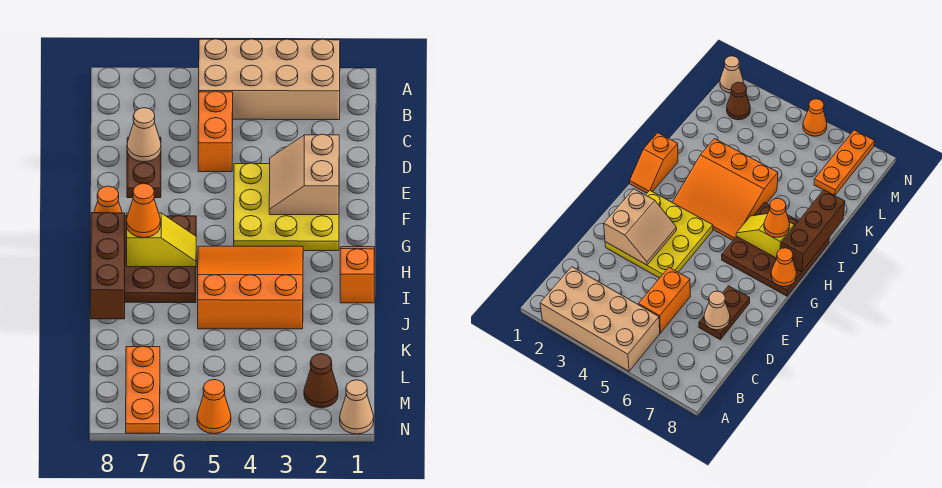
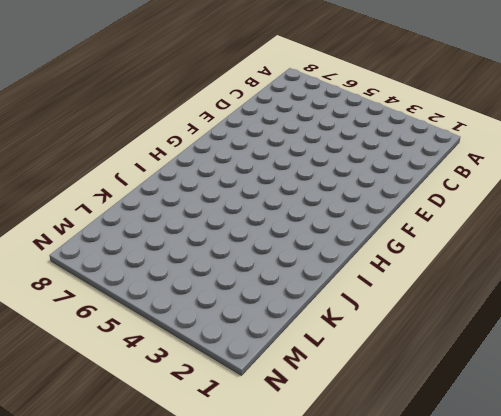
none -> tan 2x4 brick [199,39,340,120]
none -> orange 1x2 brick [198,91,233,172]
none -> brown 1x2 plate [127,137,161,198]

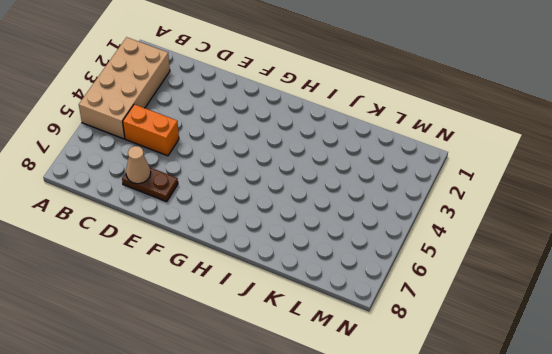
none -> yellow 3x3 plate [234,163,339,251]
none -> brown 3x3 plate [125,215,196,303]
none -> orange 1x2 slope [340,247,375,303]

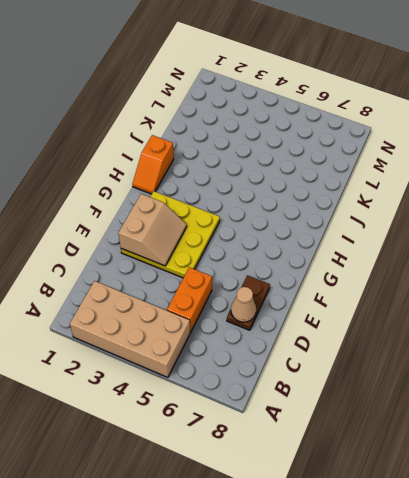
none -> brown 3x3 plate [125,215,196,303]
none -> orange 3x3 slope [198,246,303,329]
none -> orange 1x3 plate [126,346,160,433]

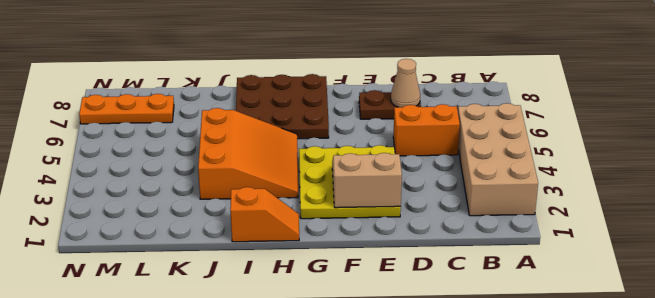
none -> brown 1x1 cone [304,354,338,408]
none -> tan 1x1 cone [340,380,374,434]
none -> orange 1x1 cone [197,380,231,434]

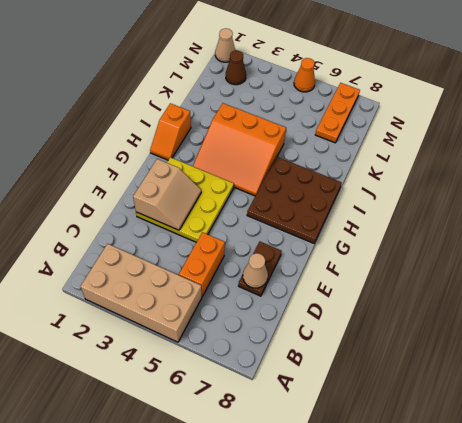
none -> orange 1x1 cone [94,186,122,213]
none -> yellow 1x2 slope [127,213,196,267]
none -> brown 1x3 brick [91,212,125,319]

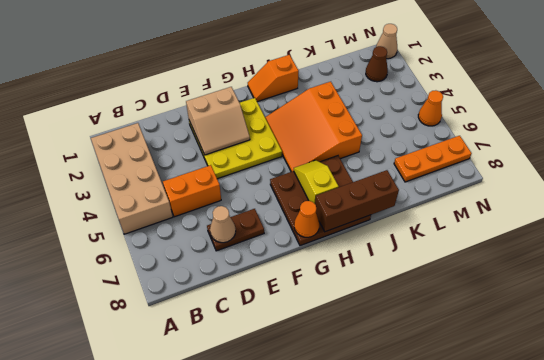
none -> orange 1x1 cone [127,183,161,238]

